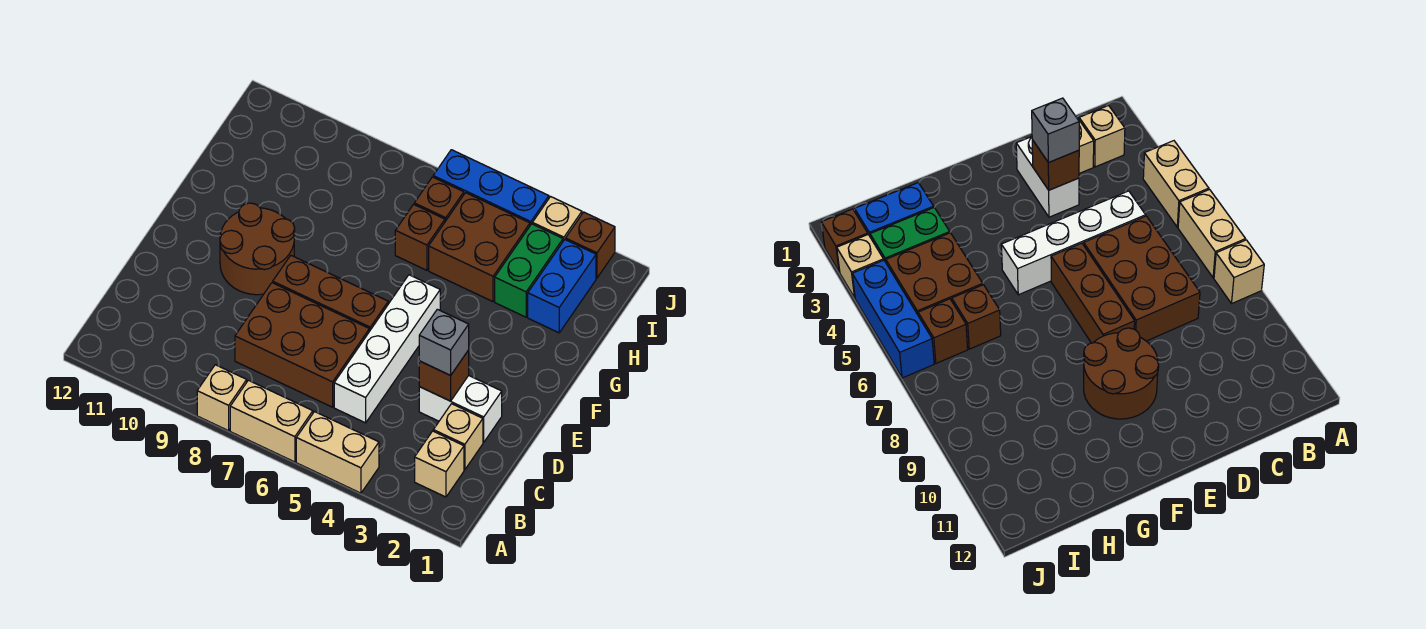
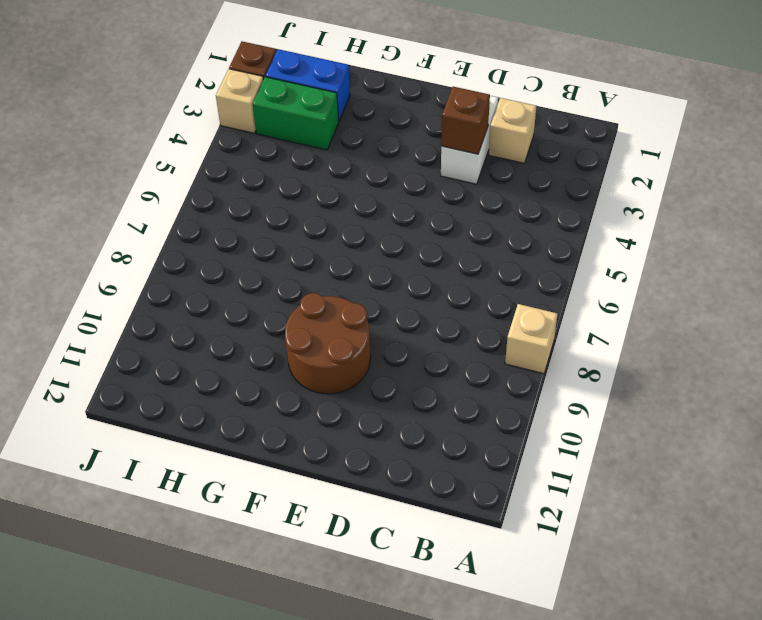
none -> tan 1x2 brick [296,412,379,493]
none -> tan 1x2 brick [230,380,313,462]
none -> tan 1x1 brick [415,431,464,497]

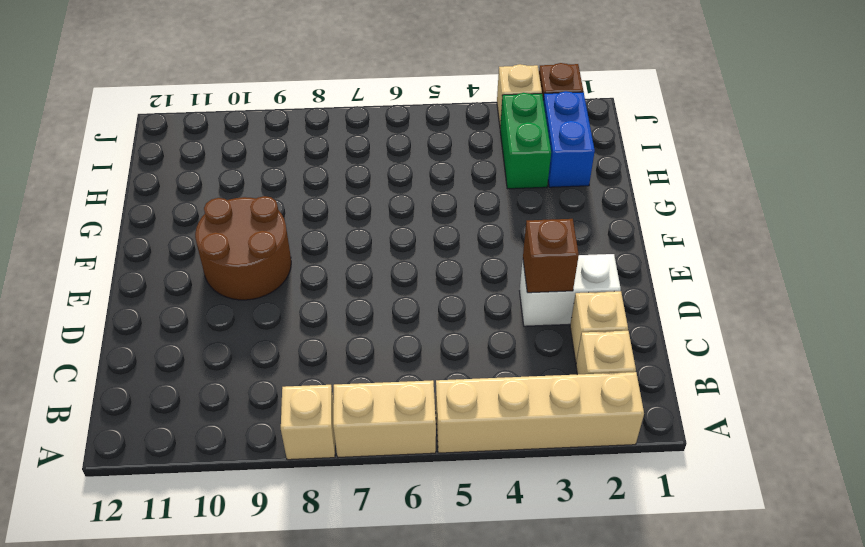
tan 1x4 brick [436,372,644,453] -> tan 1x2 brick [296,412,379,493]
none -> white 1x4 brick [334,275,440,423]
none -> brown 2x3 brick [235,283,369,407]
none -> brown 1x3 brick [273,256,388,331]

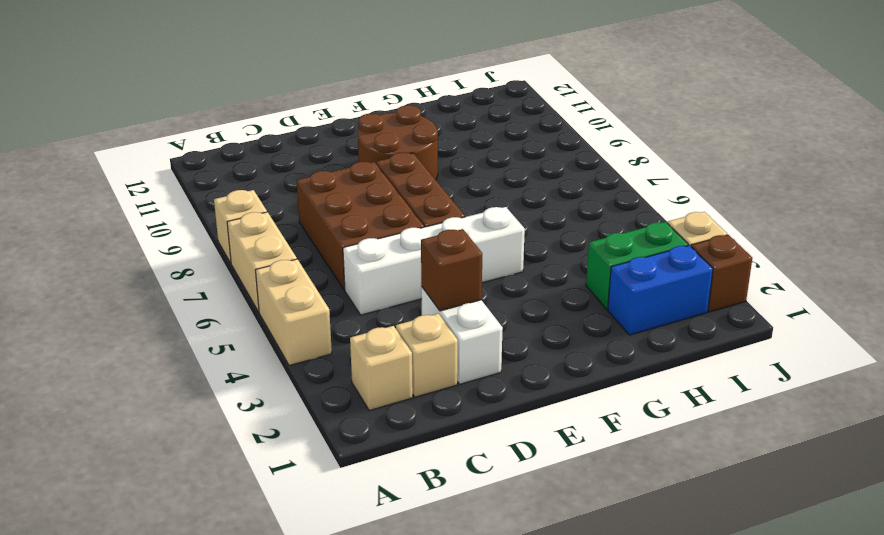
none -> brown 2x2 brick [429,193,530,302]
none -> brown 1x1 brick [395,204,445,270]
none -> brown 1x1 brick [414,177,464,221]

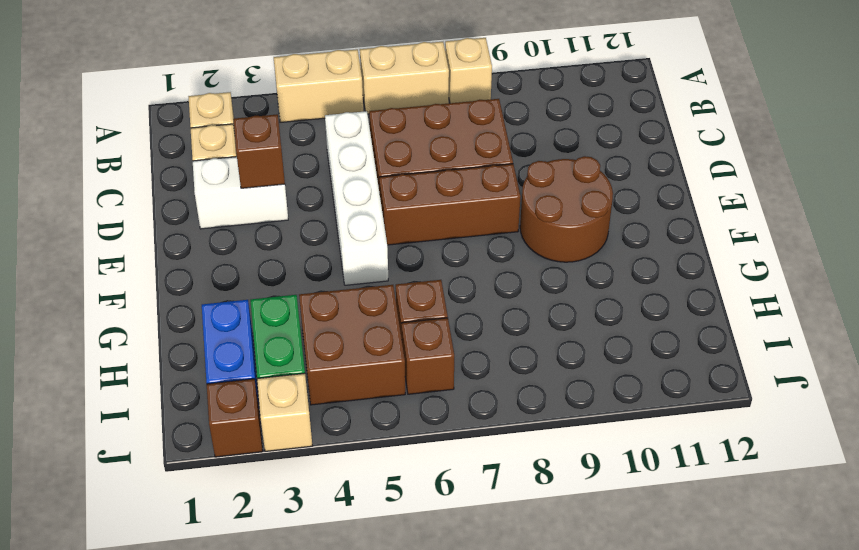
none -> blue 1x3 brick [433,150,549,225]
none -> grey 1x1 brick [419,309,469,375]

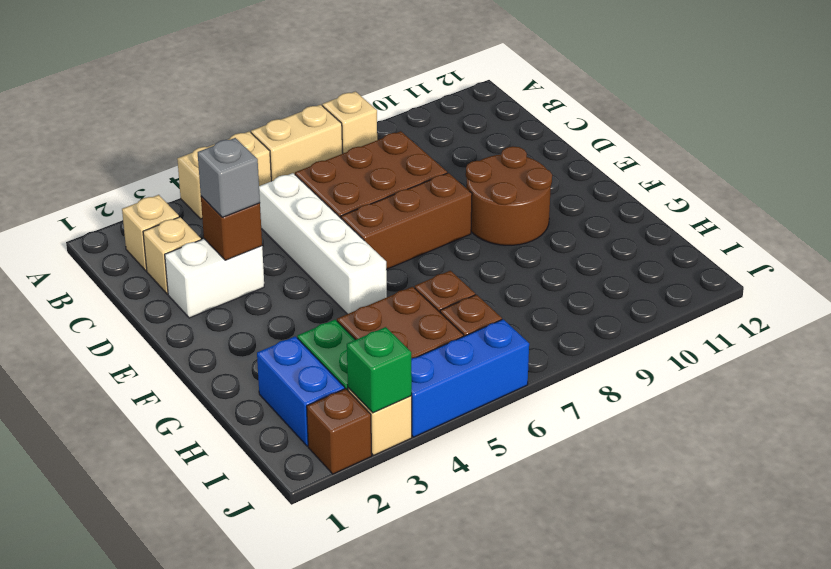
green 1x1 brick [347,327,412,413] -> none

